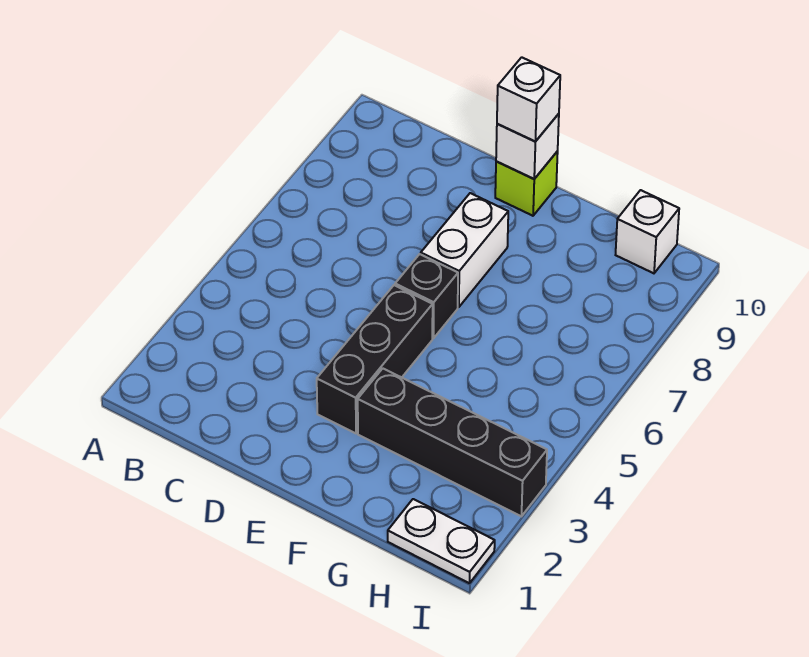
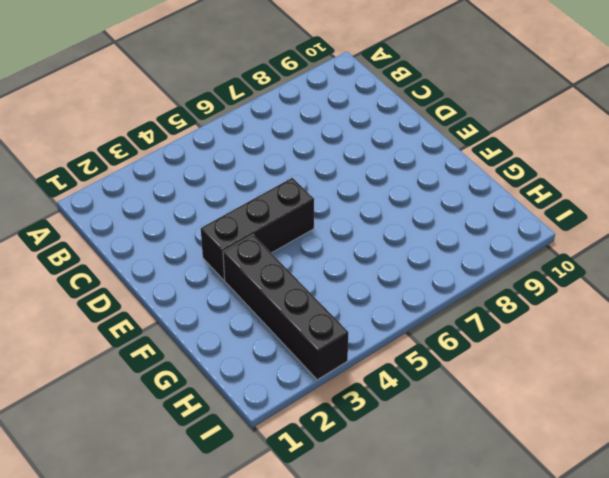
none -> black 1x1 brick [395,254,458,338]
none -> white 1x2 brick [421,193,508,307]

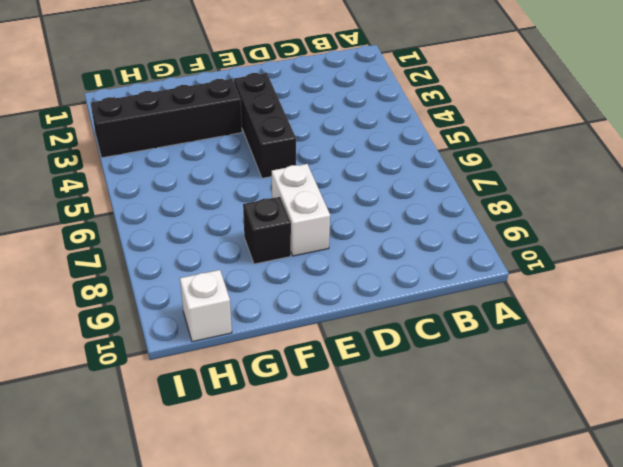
black 1x1 brick [243,197,291,264] -> black 1x1 brick moved to [395,254,458,338]
none -> lime 1x1 brick [495,151,558,216]
none -> white 1x2 plate [388,499,495,583]

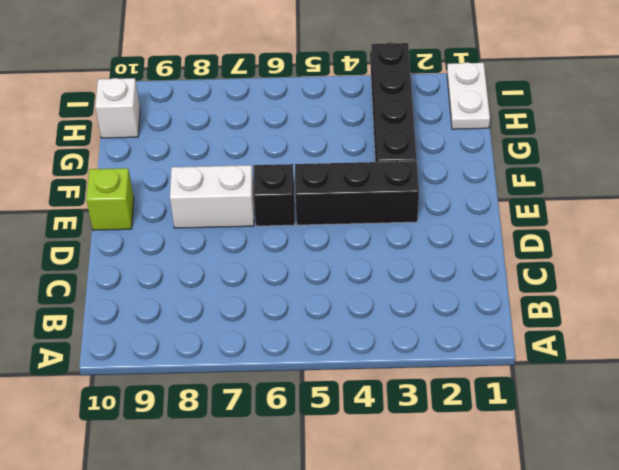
none -> white 1x1 brick [496,114,559,179]
none -> white 1x1 brick [497,57,560,141]

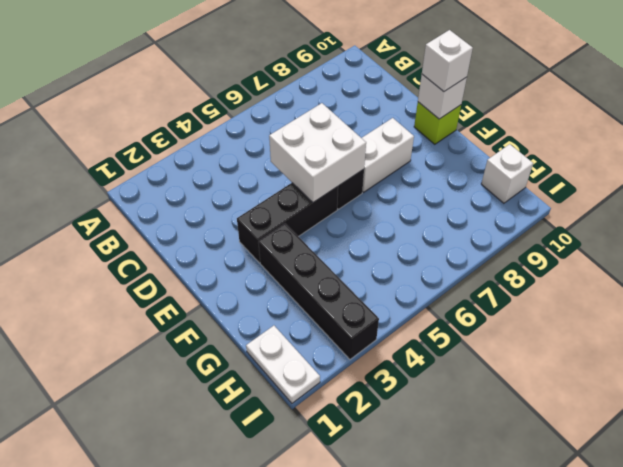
white 2x2 brick [269,103,366,202] -> none

